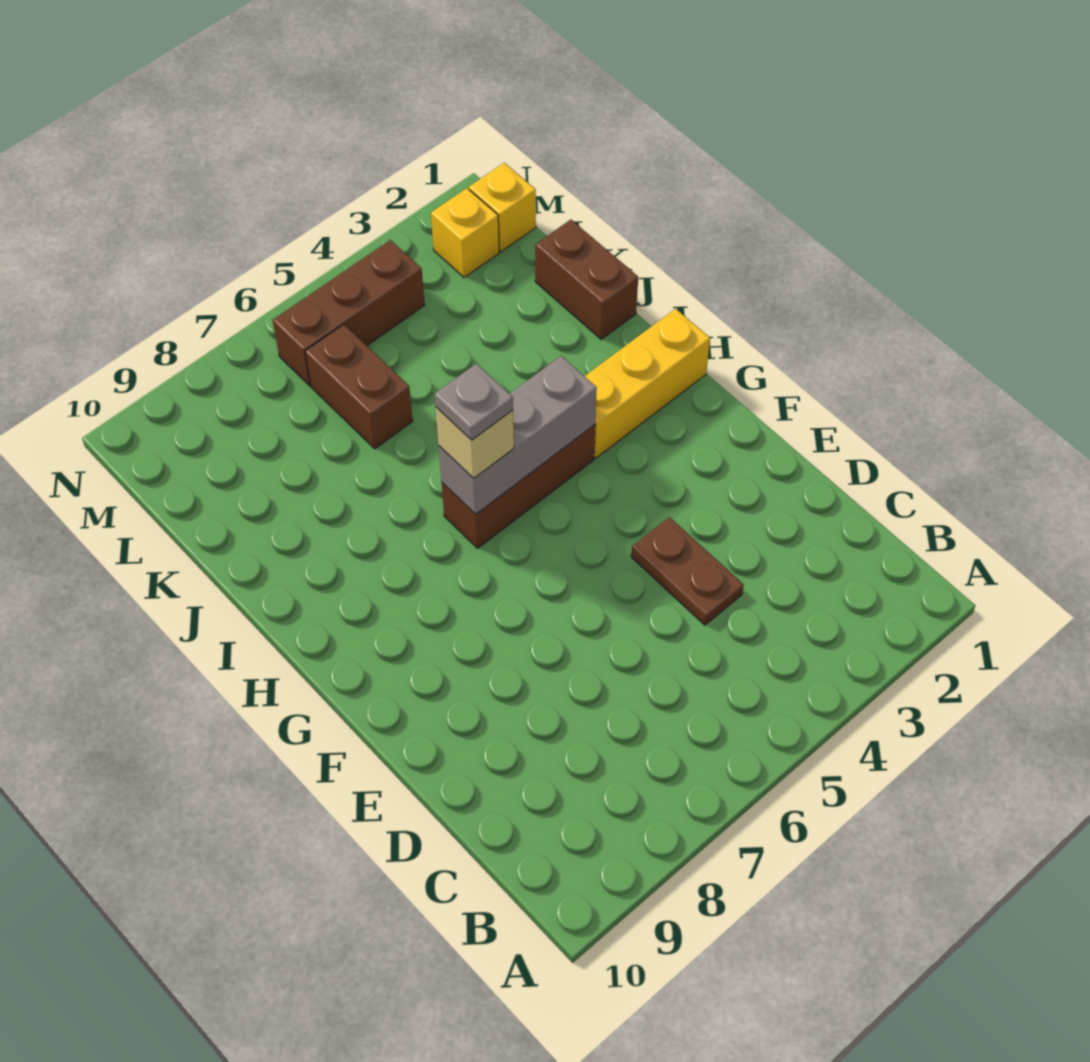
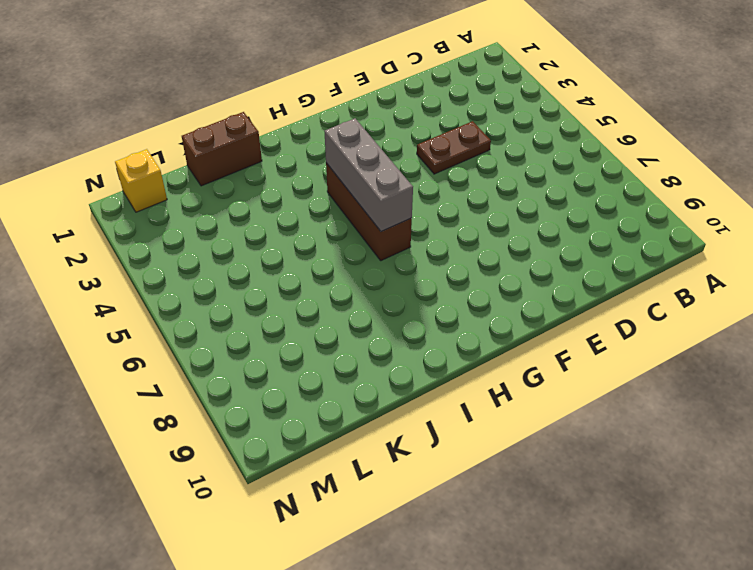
none -> yellow 1x3 brick [585,309,710,458]
none -> brown 1x2 brick [305,324,413,449]

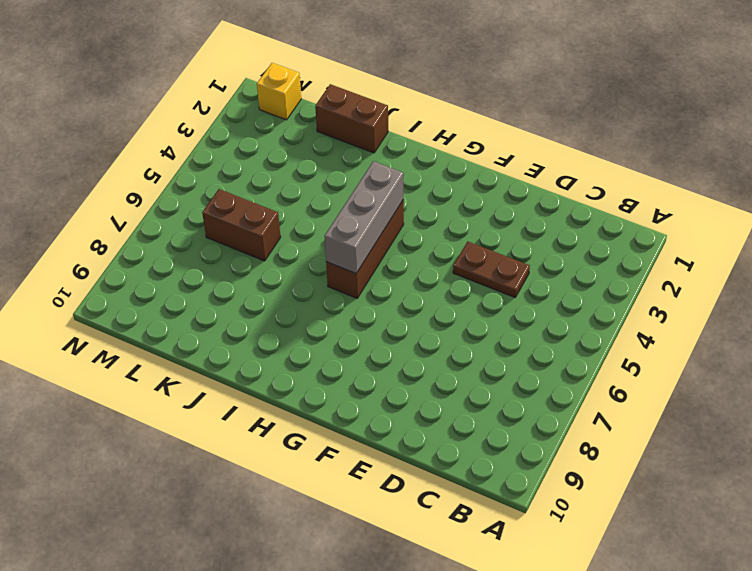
none -> yellow 1x3 brick [585,309,710,458]
none -> yellow 1x1 brick [431,188,499,278]

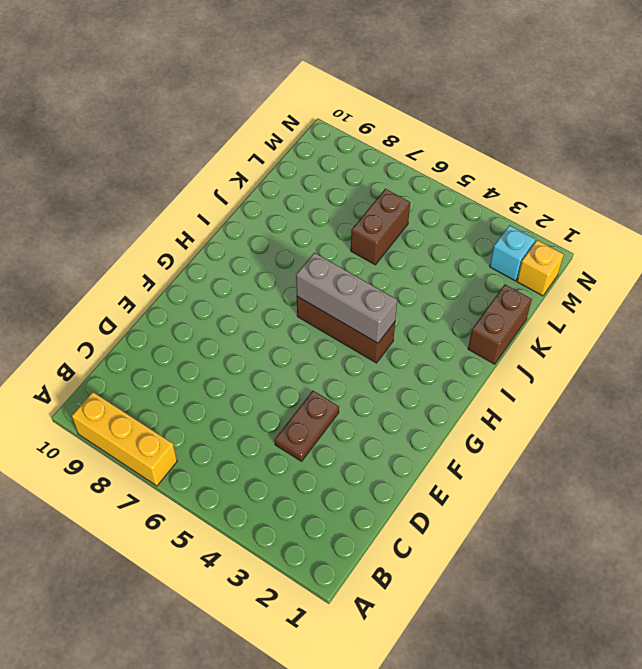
yellow 1x3 brick [72,392,177,486] -> yellow 1x3 brick moved to [585,309,710,458]
cyan 1x1 brick [490,225,536,281] -> yellow 1x1 brick [431,188,499,278]
none -> brown 1x3 brick [273,240,425,386]
none -> tan 1x1 brick [436,407,514,478]

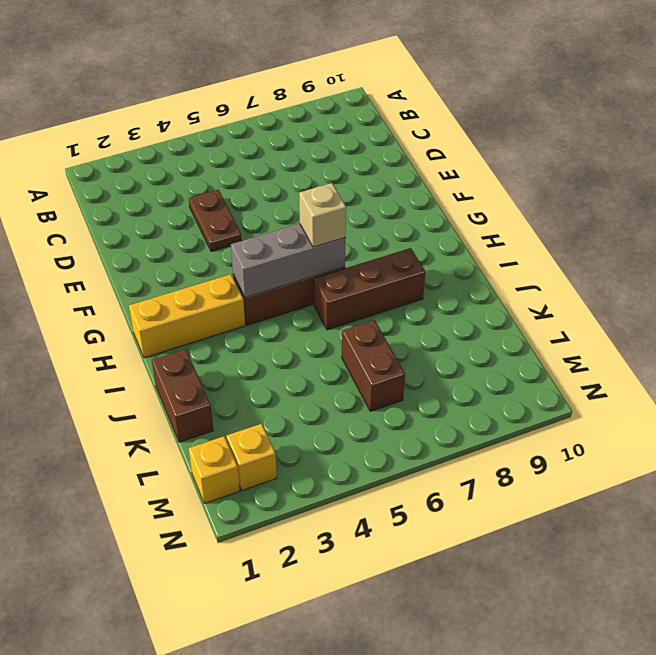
brown 1x3 brick [314,248,425,330] -> brown 1x3 brick moved to [273,240,425,386]
none -> grey 1x1 plate [435,364,513,440]

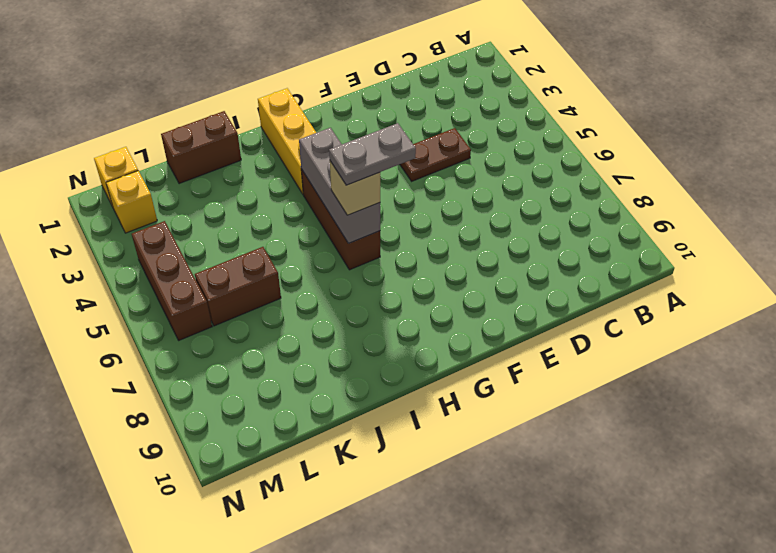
grey 1x2 plate [329,123,416,185] -> grey 1x1 plate [435,364,513,440]

